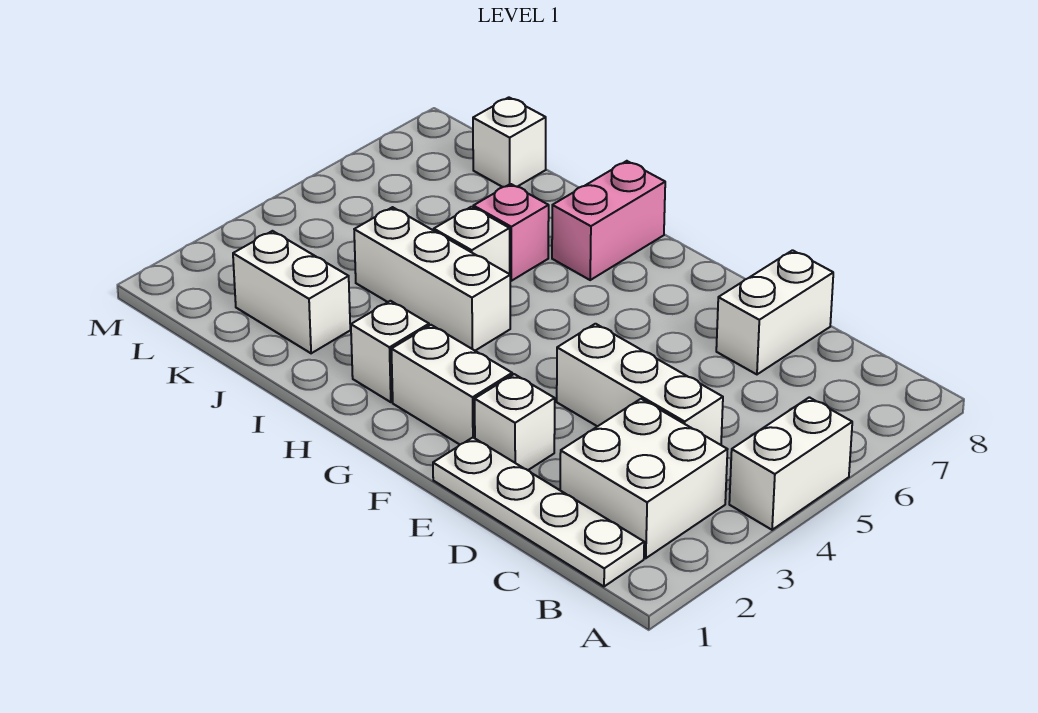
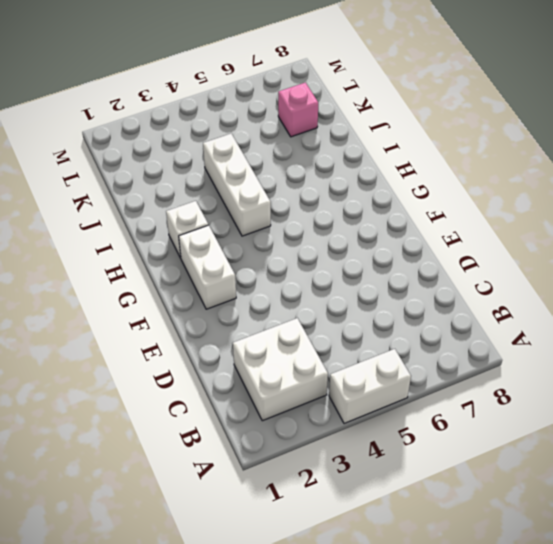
pink 1x1 brick [278,83,318,137] -> pink 1x1 brick moved to [473,184,549,281]
none -> white 1x4 plate [433,438,644,586]
none -> white 1x3 brick [557,324,723,445]
none -> white 1x2 brick [716,250,833,374]

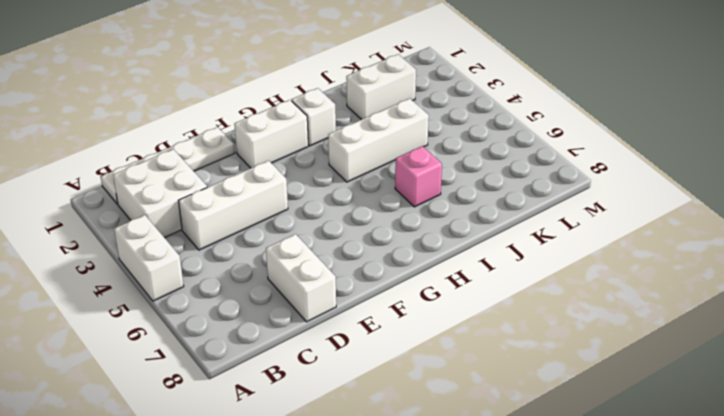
none -> white 1x1 brick [475,374,555,470]
none -> pink 1x2 brick [552,161,665,280]
none -> white 1x1 brick [434,207,510,274]

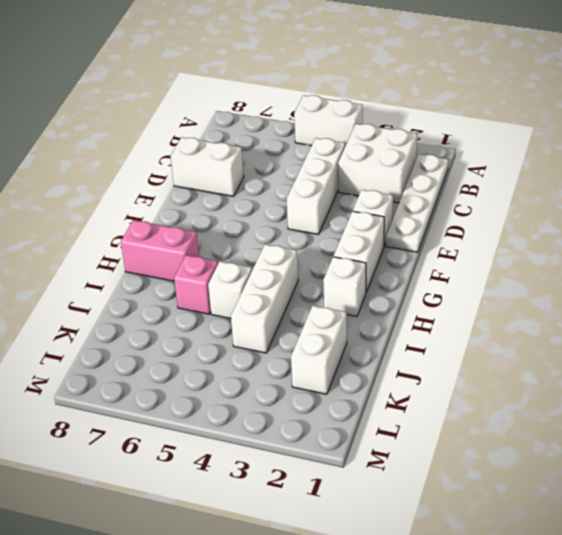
none -> white 1x1 brick [473,97,546,187]

